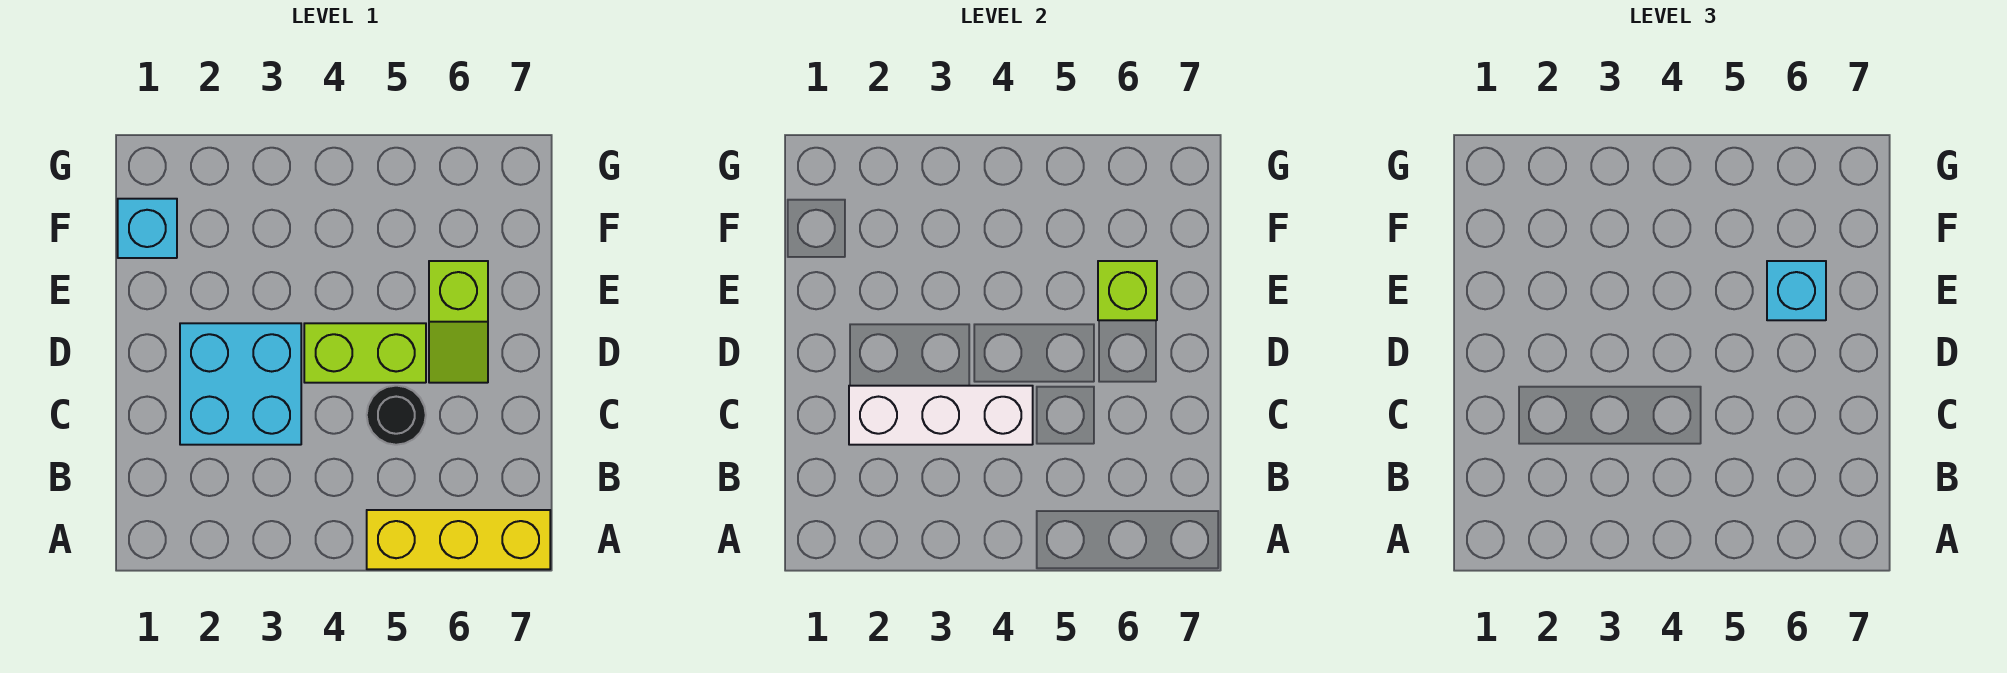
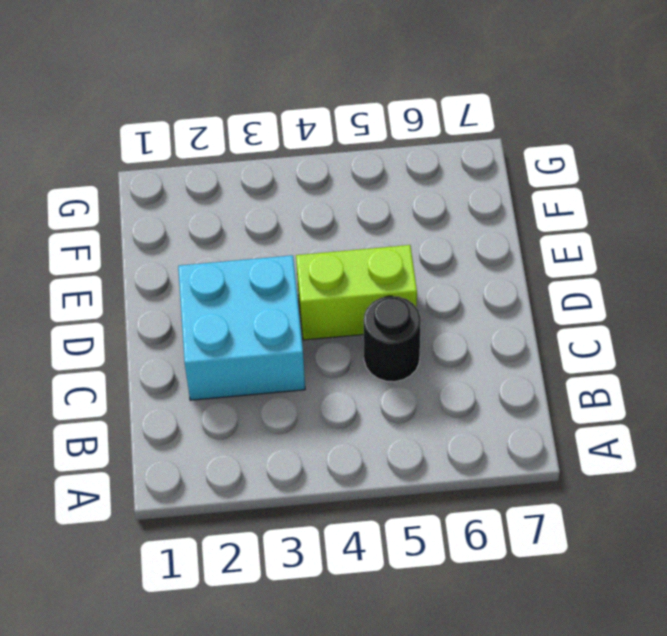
none -> yellow 1x3 brick [367,510,550,569]
none -> lime 1x2 slope [429,261,488,383]

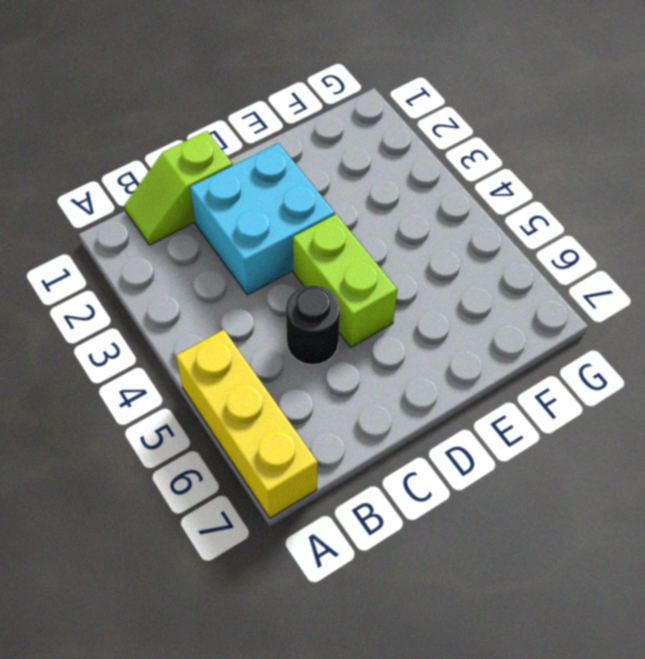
lime 1x2 slope [125,131,233,245] -> lime 1x2 slope moved to [429,261,488,383]
none -> cyan 1x1 brick [118,199,177,258]
none -> white 1x3 brick [849,386,1033,445]

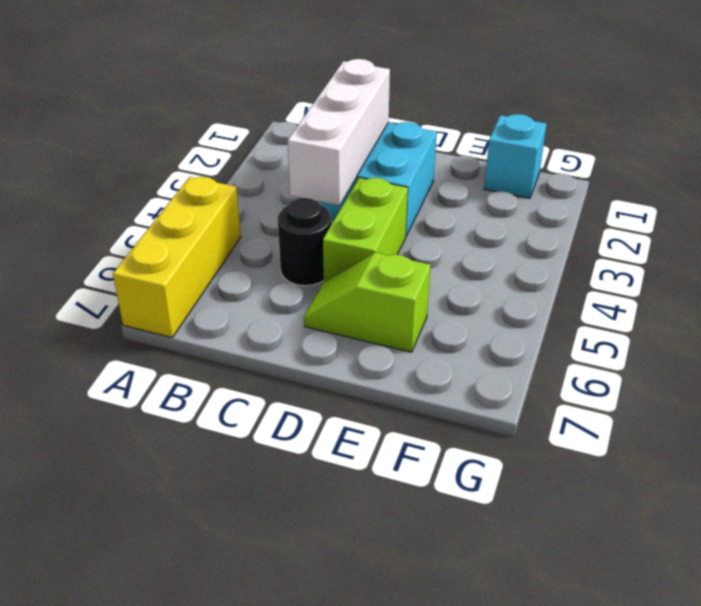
none -> lime 1x1 brick [1098,261,1157,320]
none -> cyan 1x1 brick [1767,261,1826,320]

